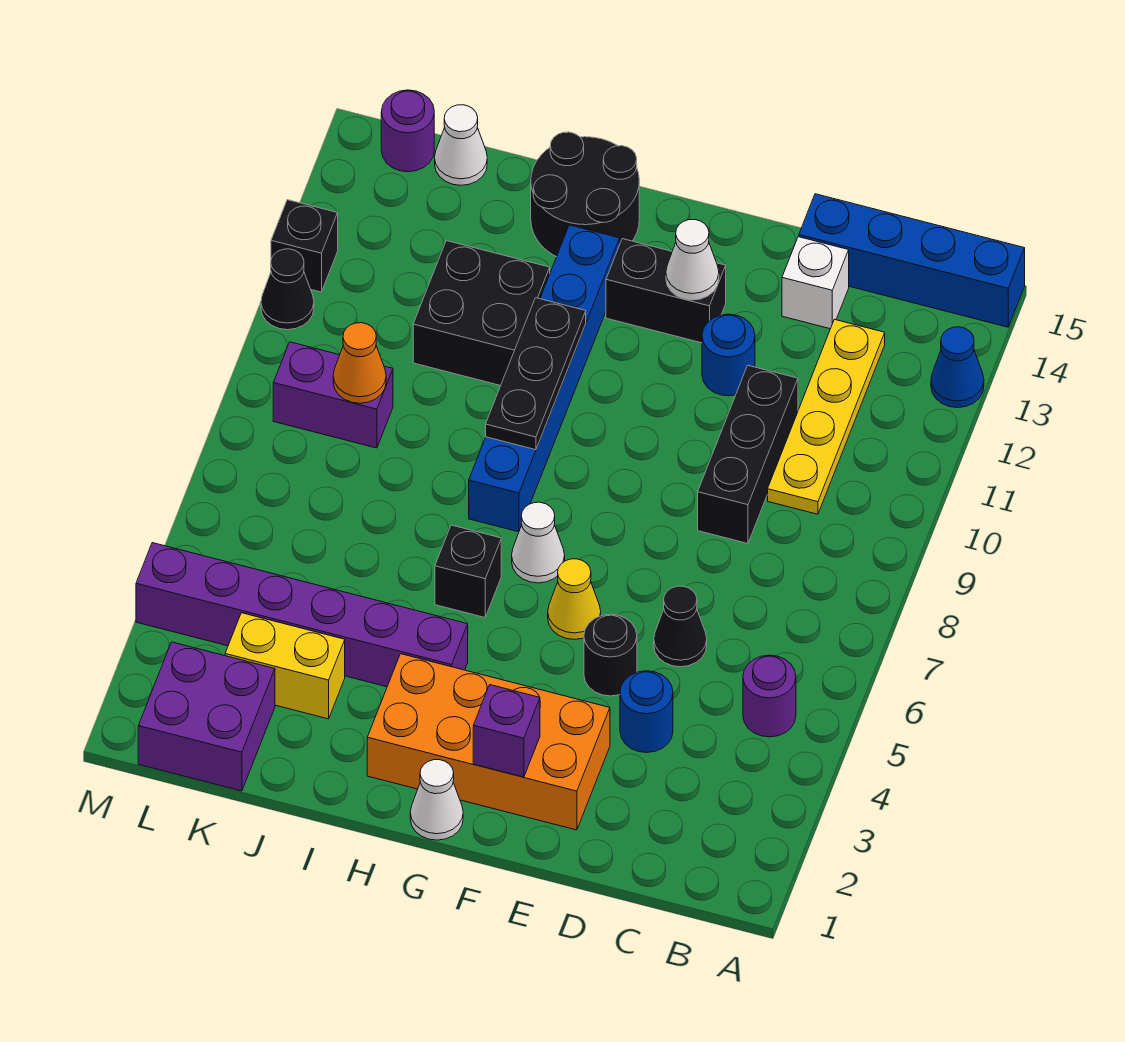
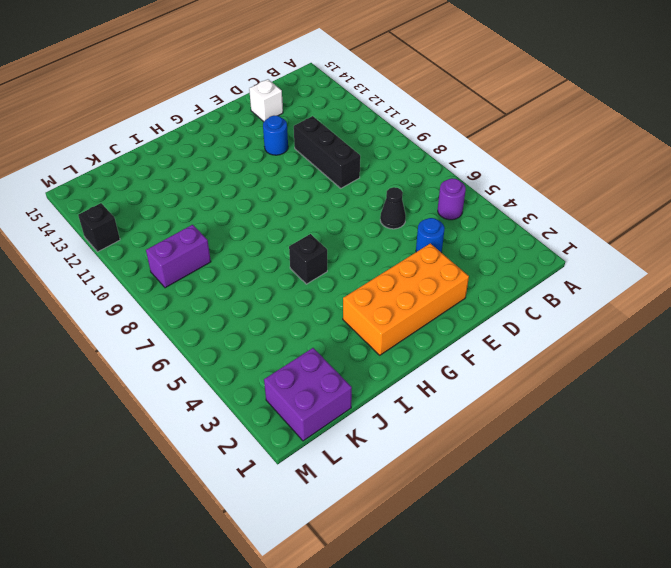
none -> blue 1x1 cone [931,327,984,408]
none -> blue 1x4 brick [799,194,1025,327]
none -> yellow 1x4 plate [768,319,885,514]
none -> black 1x1 round brick [584,614,637,696]

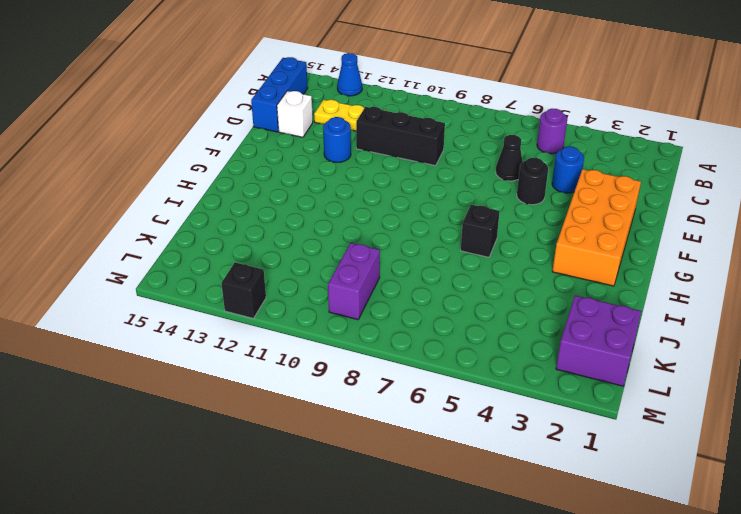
blue 1x3 brick [251,57,308,132] -> blue 1x4 brick [799,194,1025,327]
none -> yellow 1x1 cone [548,559,601,640]
none -> black 1x2 brick [606,239,726,343]
none -> white 1x1 cone [410,760,463,840]
none -> white 1x1 cone [512,502,565,583]

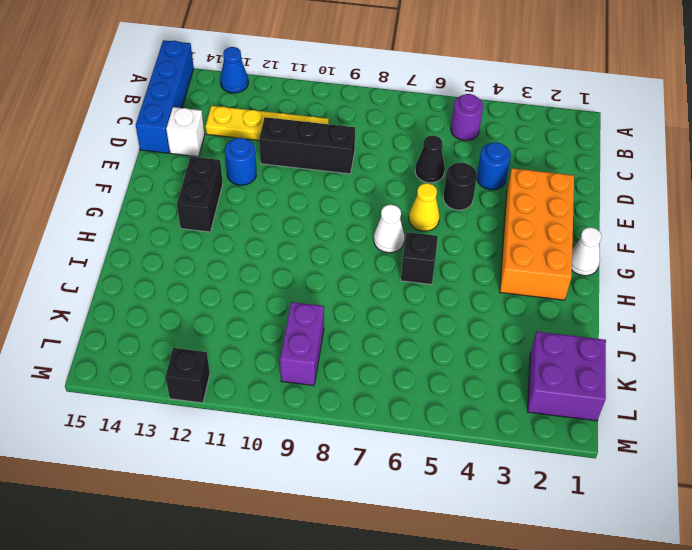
none -> purple 1x6 brick [136,543,468,687]
none -> blue 1x6 brick [469,225,620,532]
none -> black 2x2 round brick [531,132,639,257]
none -> black 2x2 brick [413,241,550,386]

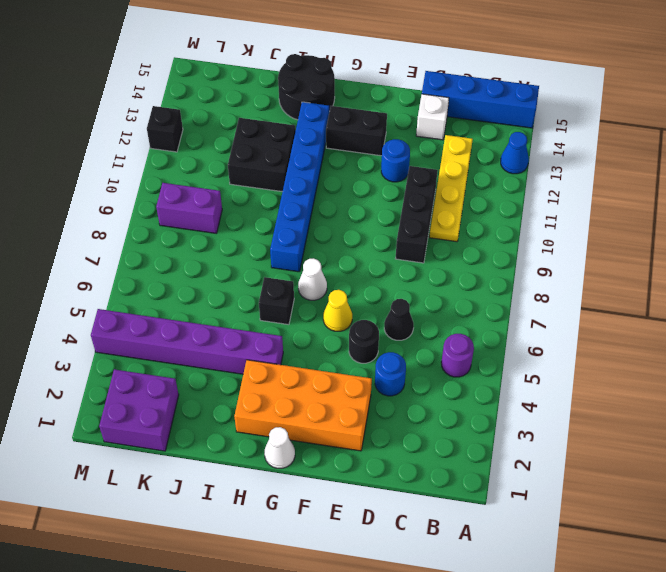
none -> yellow 1x2 brick [225,613,345,719]
none -> white 1x1 cone [435,105,487,185]
none -> purple 1x1 round brick [381,90,434,172]
none -> black 1x1 cone [261,249,314,330]

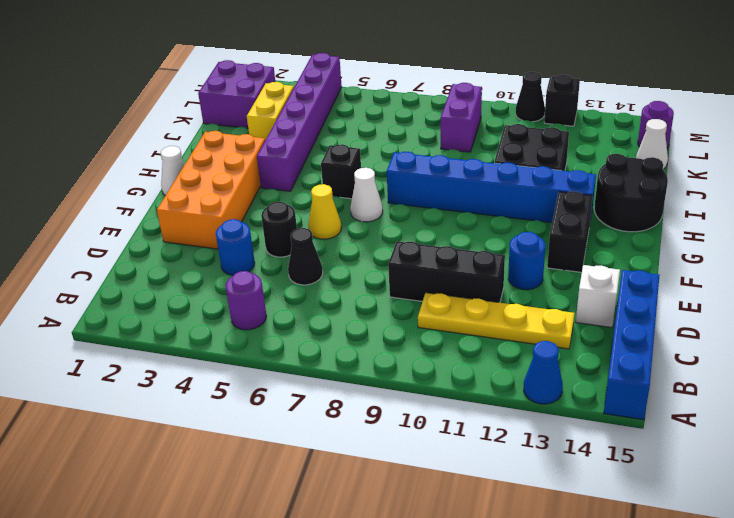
none -> purple 1x1 brick [473,685,540,777]
none -> white 1x1 cone [666,220,719,300]
none -> black 1x3 plate [486,298,586,450]
none -> orange 1x1 cone [333,323,386,403]

